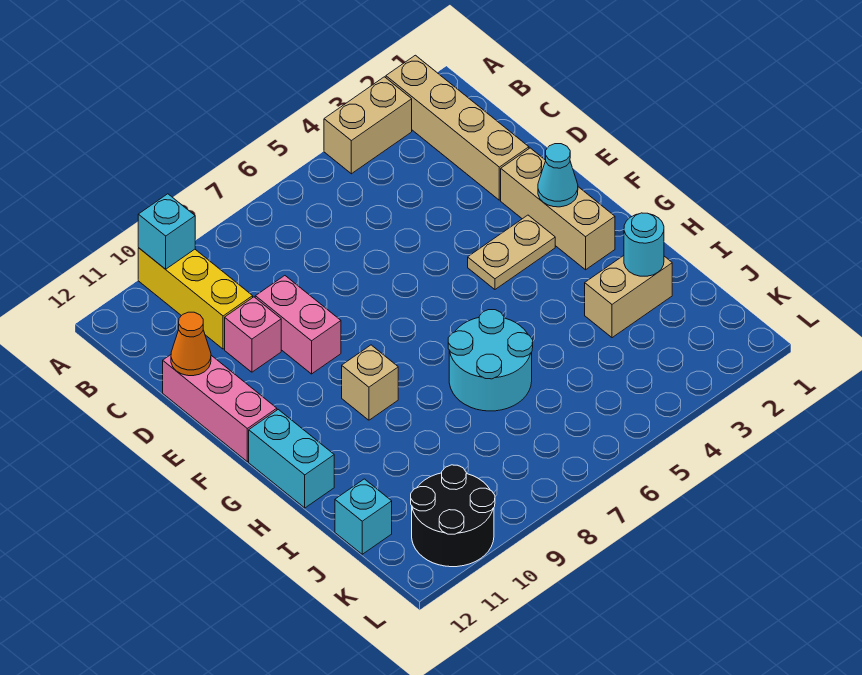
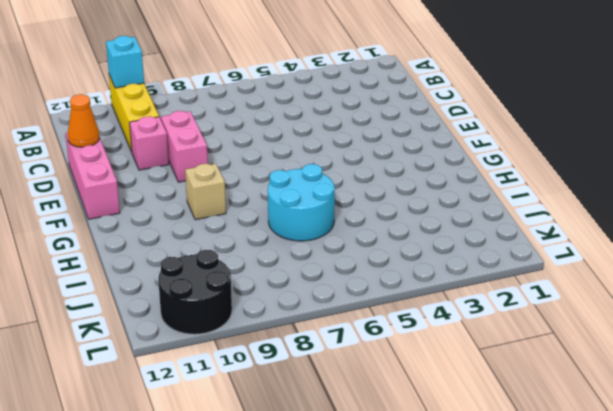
none -> tan 1x4 brick [386,55,529,200]
none -> tan 1x2 brick [324,77,412,174]
none -> tan 1x3 brick [501,148,615,270]

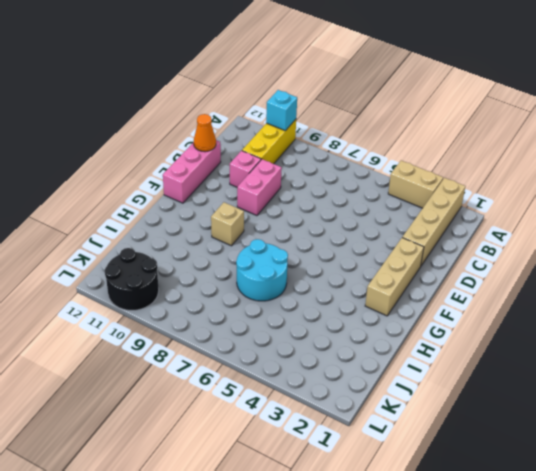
none -> tan 1x2 plate [468,215,555,289]
none -> cyan 1x2 brick [249,410,334,508]
none -> tan 1x2 brick [585,256,672,338]

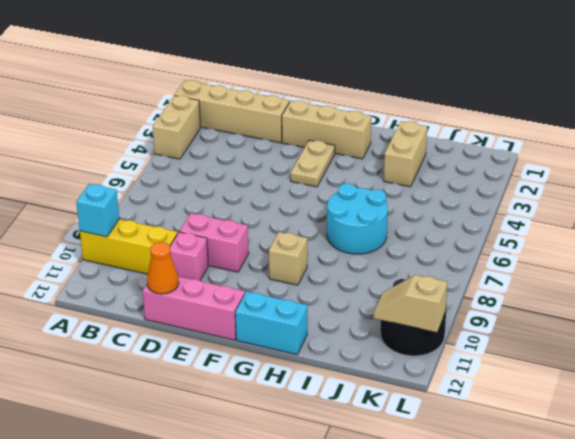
tan 1x2 slope [373,275,447,332] -> none
none -> cyan 1x1 brick [335,479,392,554]
none -> cyan 1x1 cone [538,144,578,207]
none -> cyan 1x1 round brick [624,213,664,276]

